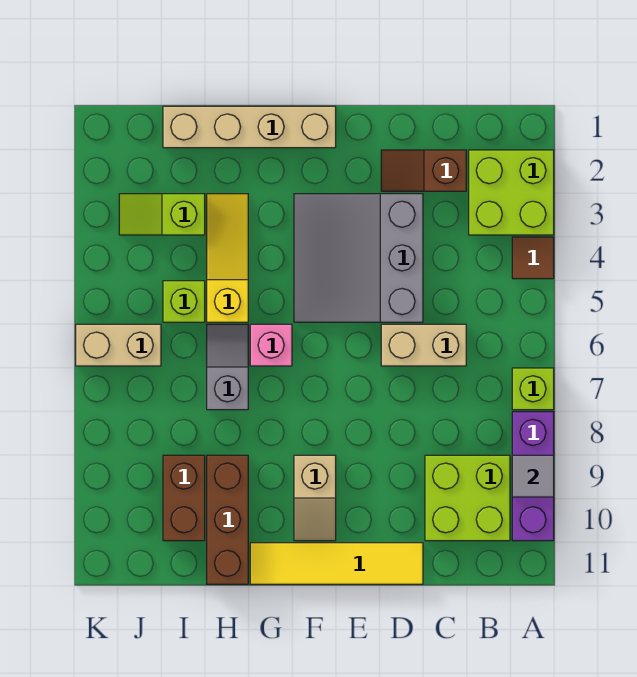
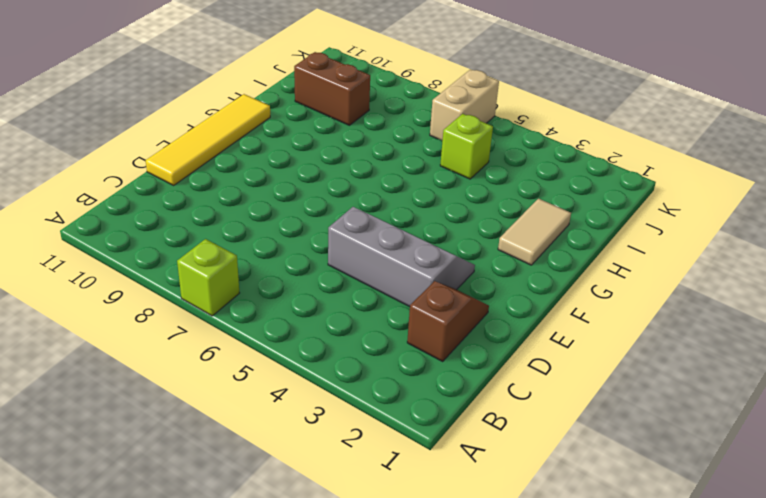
grey 2x3 slope [328,207,475,307] -> grey 3x3 slope [294,194,423,322]
tan 1x2 tile [498,199,571,265] -> none
none -> lime 2x2 brick [469,150,554,235]
none -> brown 1x1 tile [512,237,554,279]
none -> purple 1x3 brick [512,412,554,541]

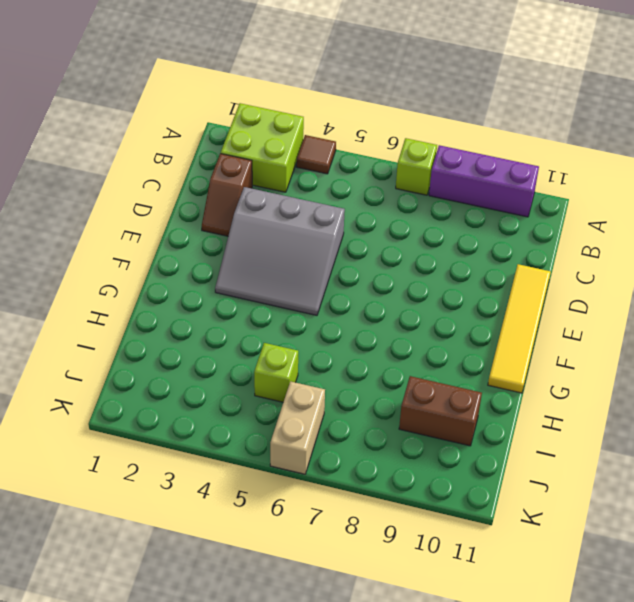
none -> lime 2x2 brick [425,455,510,541]
none -> tan 1x2 brick [381,324,466,366]
none -> tan 1x4 brick [163,106,336,148]

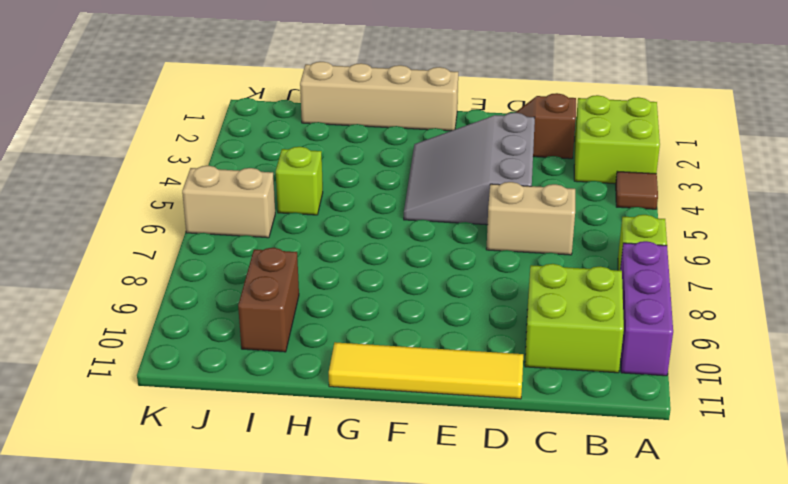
none -> tan 1x2 slope [294,455,336,541]
none -> pink 1x1 brick [250,324,292,366]
none -> yellow 1x3 slope [207,194,248,322]

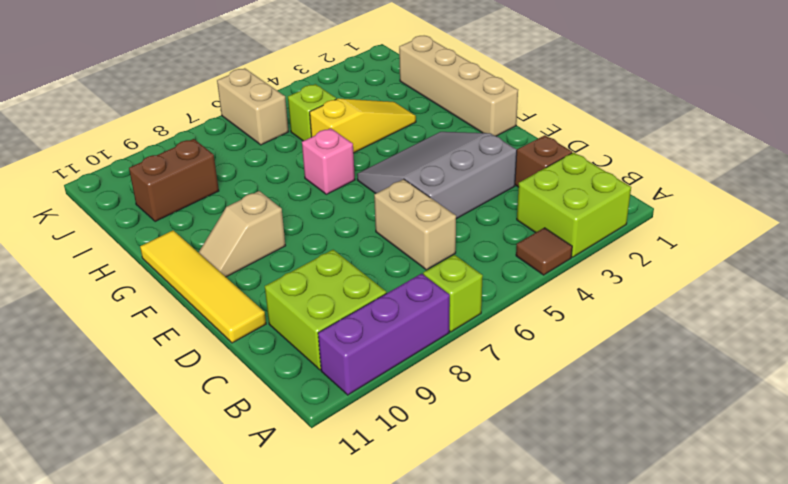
none -> grey 1x2 slope [207,324,248,410]
none -> brown 1x3 brick [207,455,248,584]
none -> lime 1x2 slope [119,194,205,235]

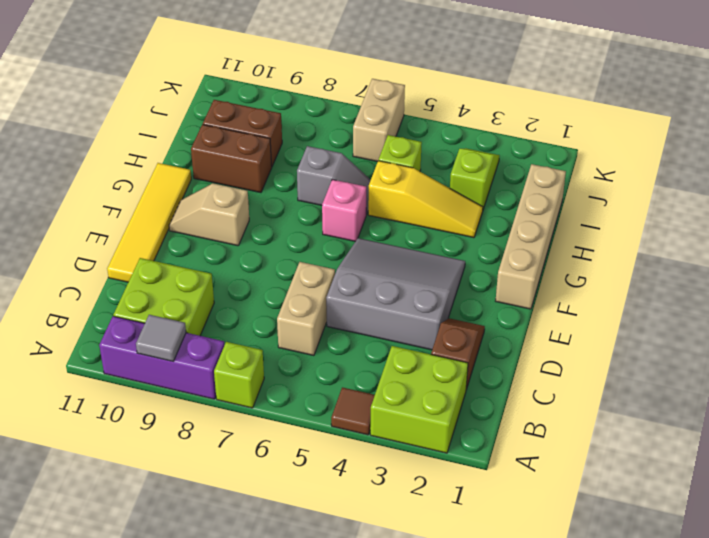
brown 1x2 brick [191,124,272,193] -> brown 1x3 brick [207,455,248,584]

